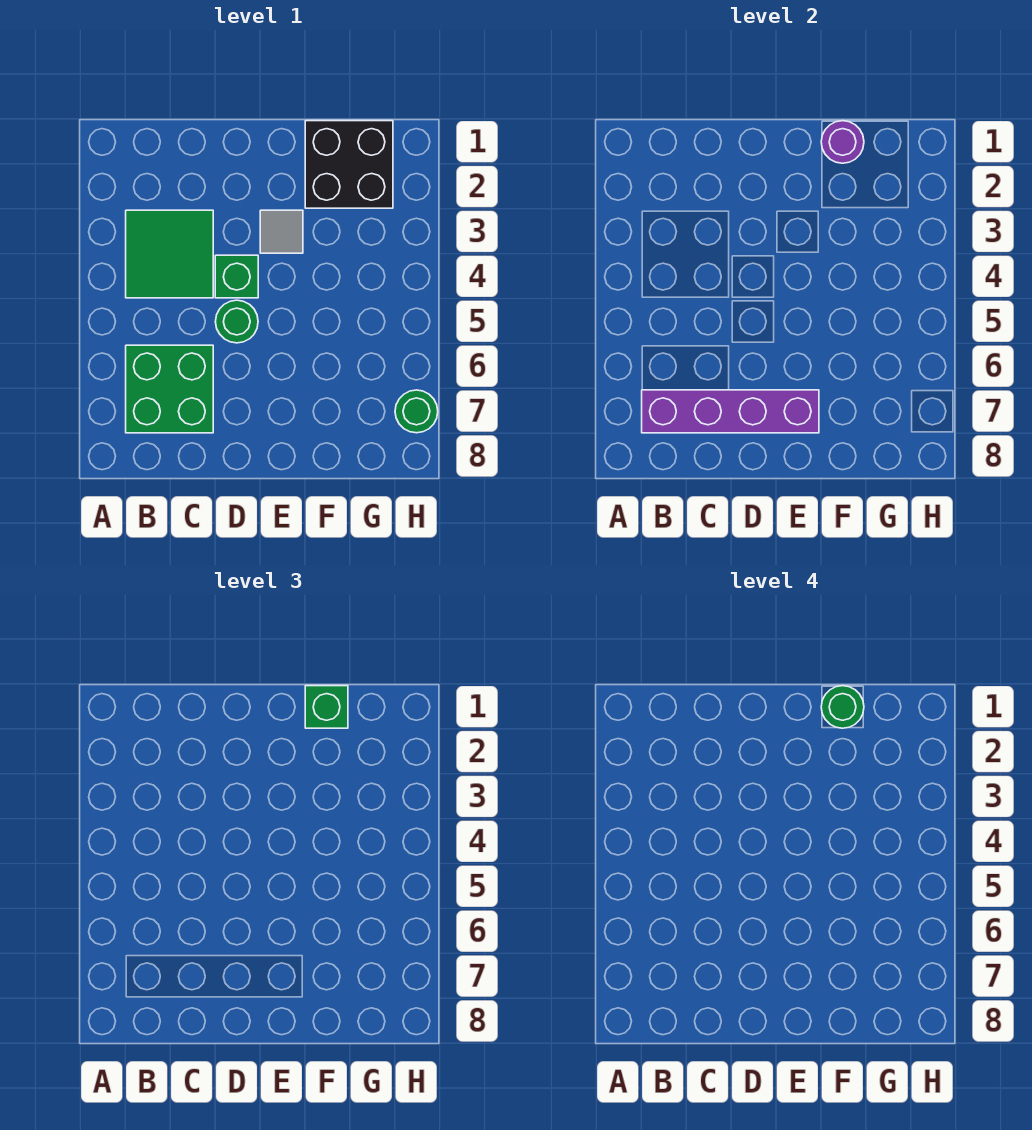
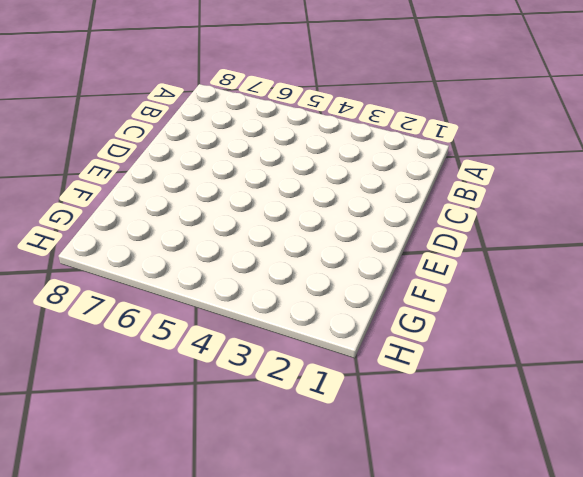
none -> green 2x2 tile [126,210,213,298]
none -> green 2x2 brick [126,345,213,433]

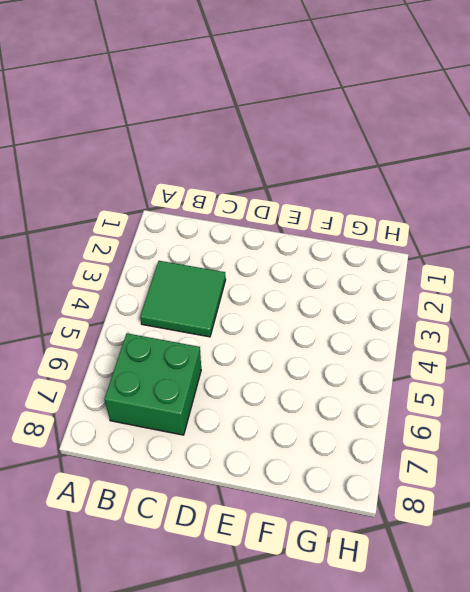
none -> green 1x1 brick [215,255,258,298]
none -> green 1x1 round brick [215,300,258,343]

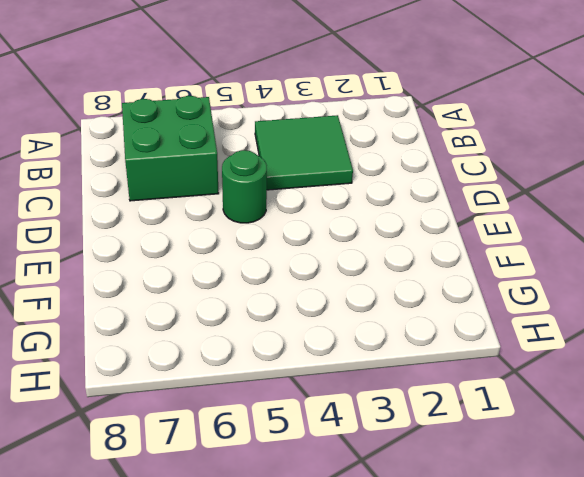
none -> green 1x1 brick [215,255,258,298]
none -> grey 1x1 tile [260,210,303,253]

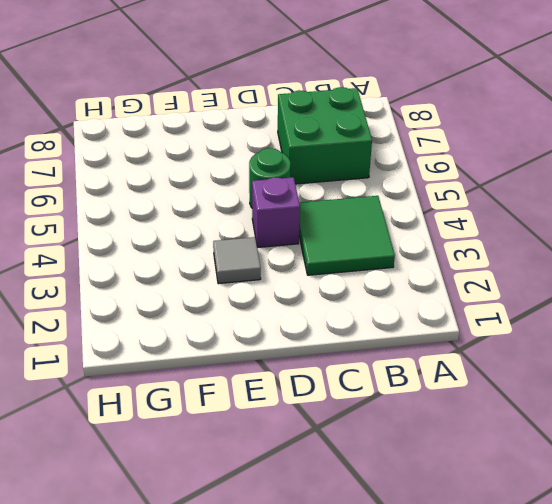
purple 1x1 brick [252,177,300,248] -> green 1x1 brick [215,255,258,298]
none -> black 2x2 brick [305,121,393,208]
none -> green 1x1 round brick [395,390,438,433]

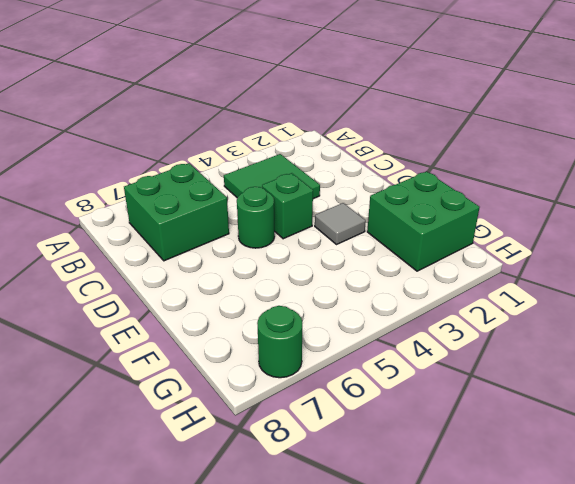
green 2x2 brick [367,171,480,271] -> black 2x2 brick [305,121,393,208]
none -> purple 1x4 brick [642,390,819,433]
none -> purple 1x1 round brick [821,121,864,163]

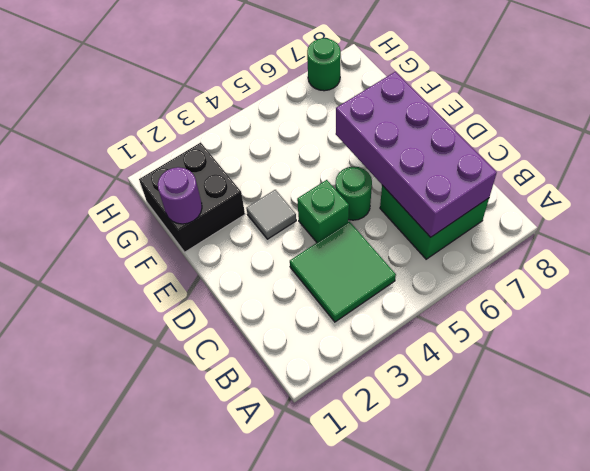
purple 2x4 brick [336,72,497,237] -> purple 1x4 brick [642,390,819,433]
none -> green 1x1 brick [305,686,348,728]
none -> green 1x1 round brick [821,686,864,728]

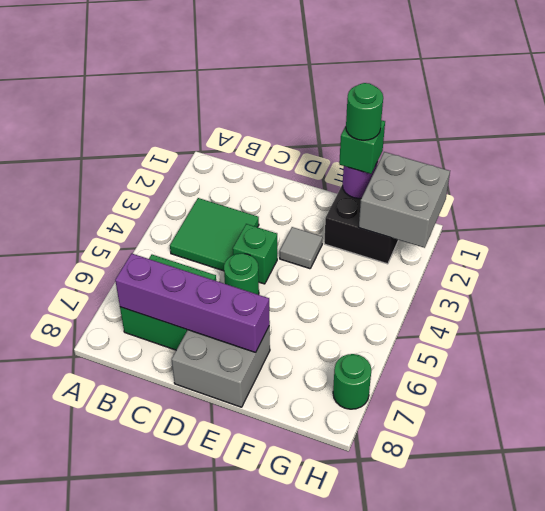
grey 2x2 brick [172,326,270,407] -> none
grey 2x2 brick [359,152,450,248] -> none

